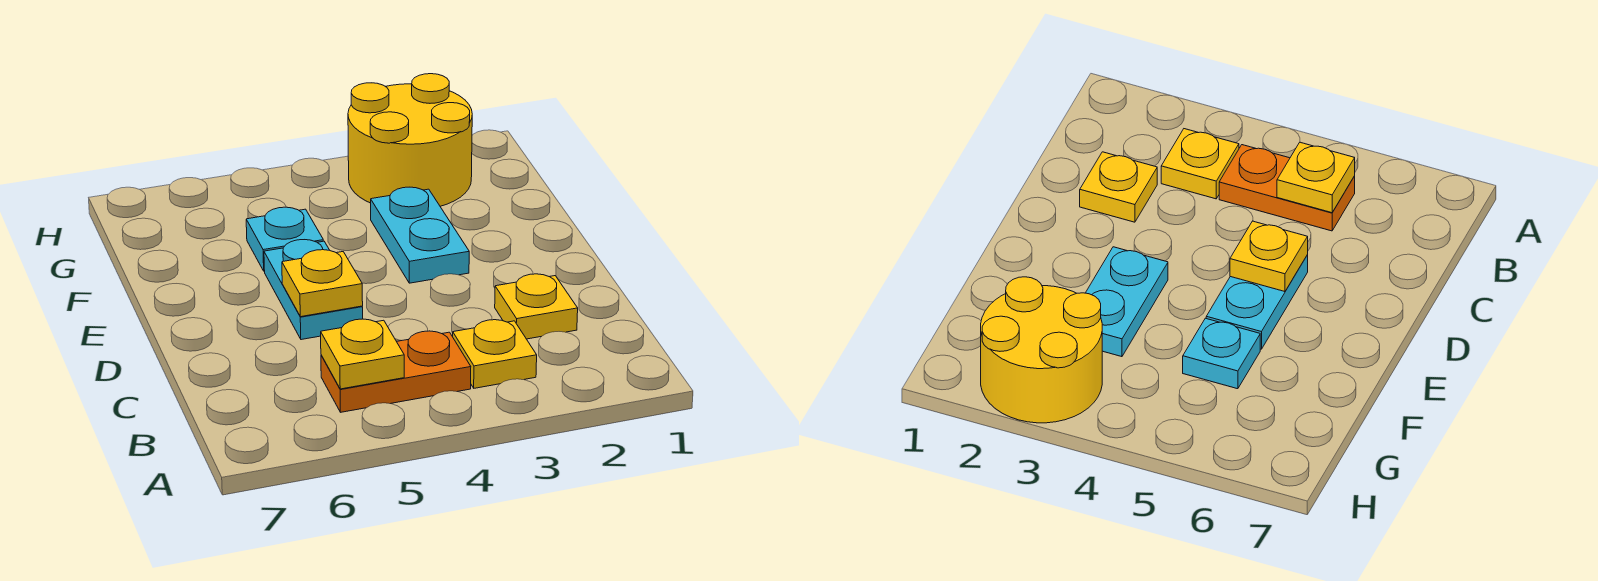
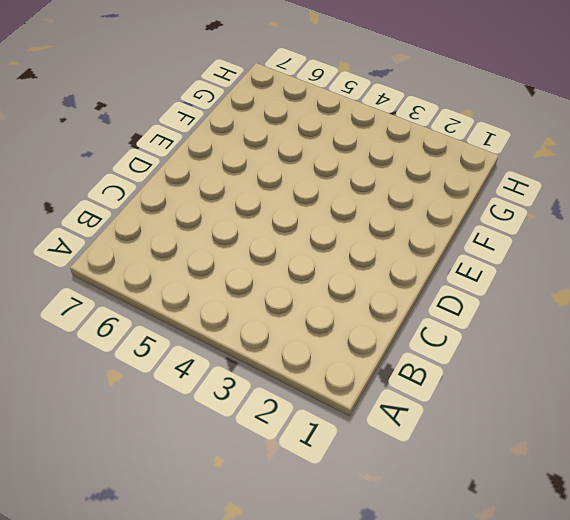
none -> yellow 1x1 plate [453,320,537,388]
none -> orange 1x2 plate [321,331,471,412]

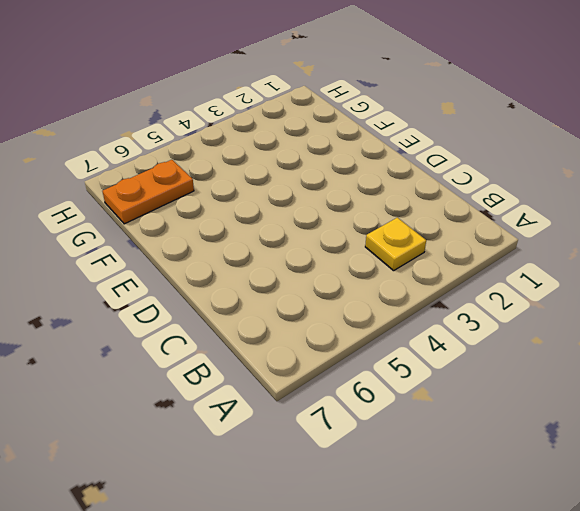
orange 1x2 plate [102,160,194,224] -> orange 1x2 plate moved to [321,331,471,412]
none -> yellow 1x1 plate [495,274,578,339]
none -> cyan 1x2 plate [264,240,363,340]

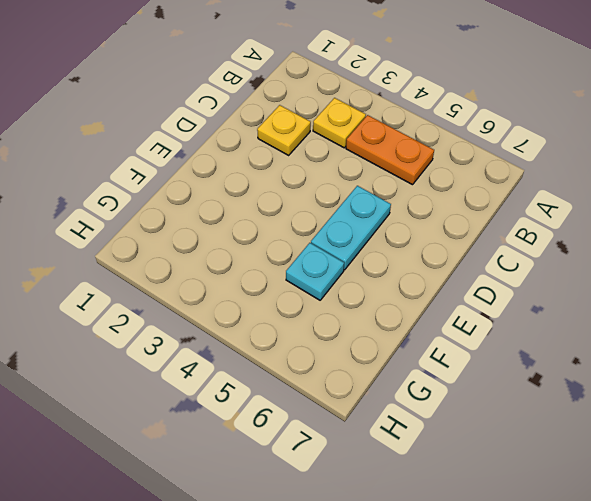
none -> cyan 1x2 plate [371,187,469,283]
none -> yellow 2x2 round brick [348,74,472,206]

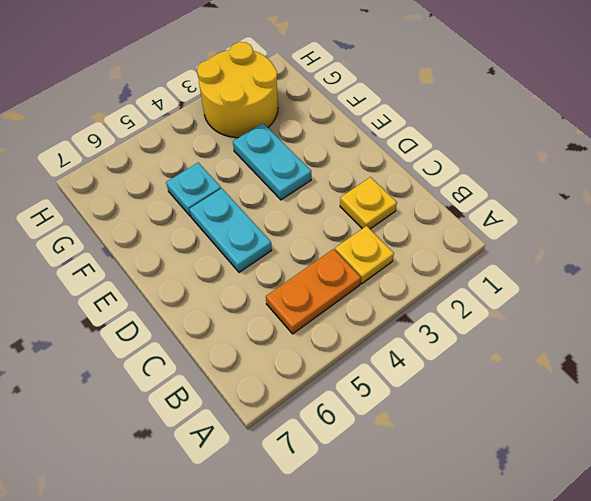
none -> yellow 1x1 plate [321,319,404,389]
none -> yellow 1x1 plate [282,250,363,317]

